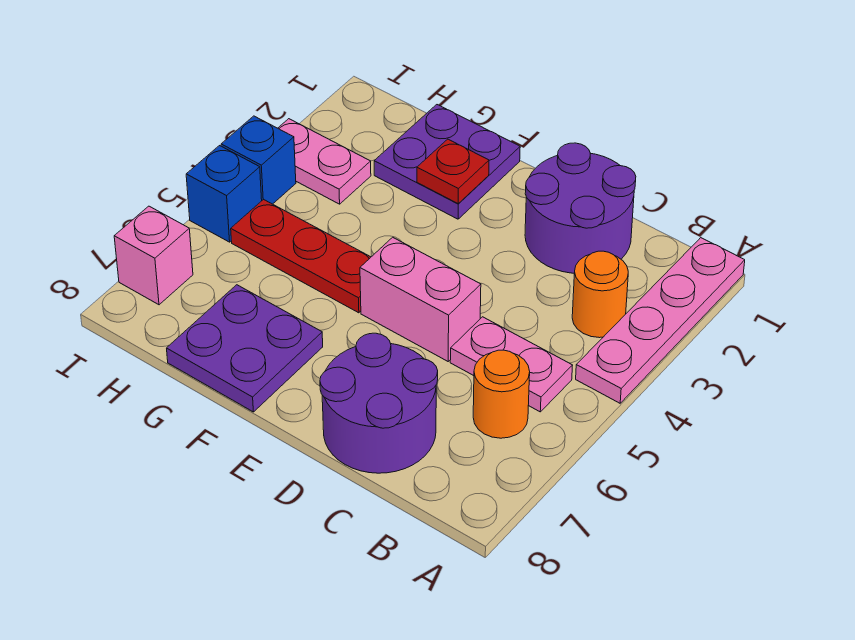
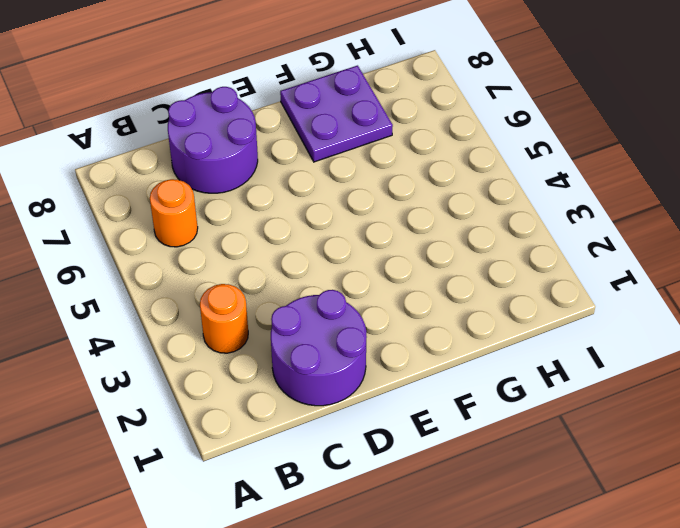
none -> pink 1x4 plate [576,238,745,403]
none -> pink 1x2 plate [450,317,573,412]
none -> pink 1x2 brick [360,237,481,361]

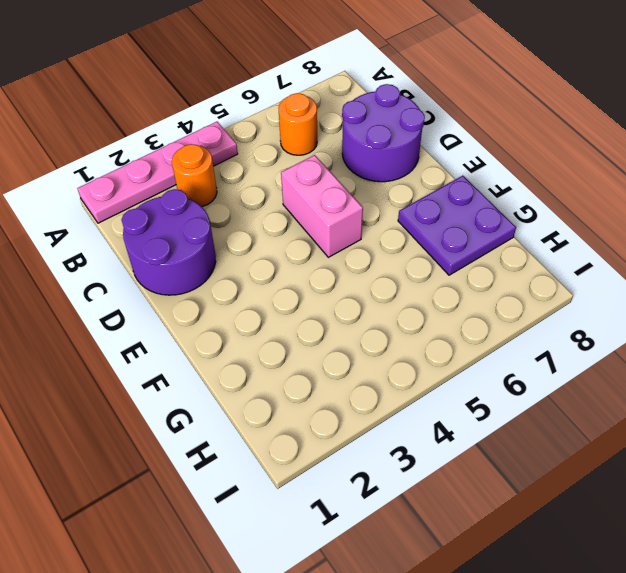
none -> pink 1x2 plate [450,317,573,412]
none -> purple 2x2 plate [374,105,520,219]
none -> red 1x3 plate [231,199,371,313]

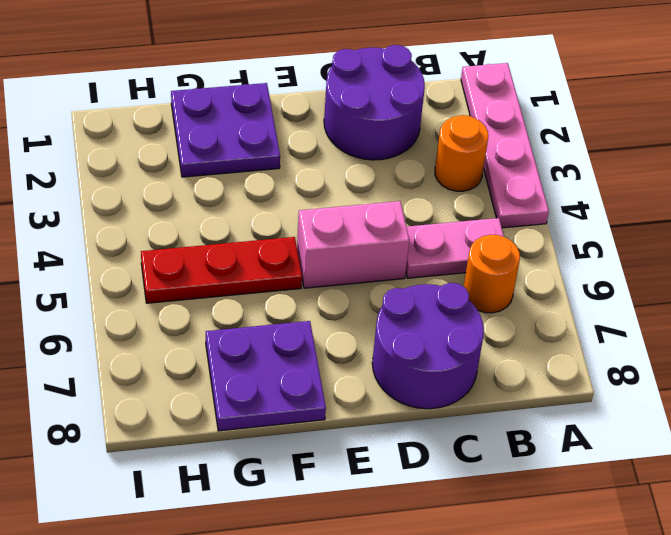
none -> pink 1x2 plate [278,119,371,204]
none -> blue 1x1 brick [221,116,296,204]
none -> blue 1x1 brick [186,146,262,242]

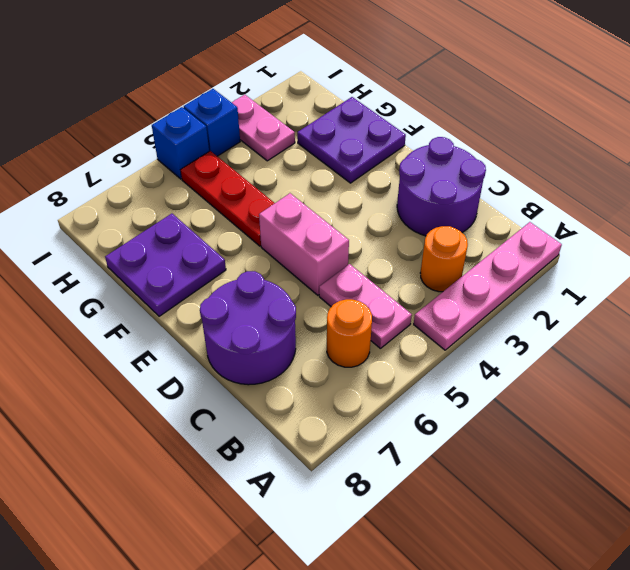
none -> pink 1x1 brick [114,206,193,305]
none -> red 1x1 plate [417,139,489,203]

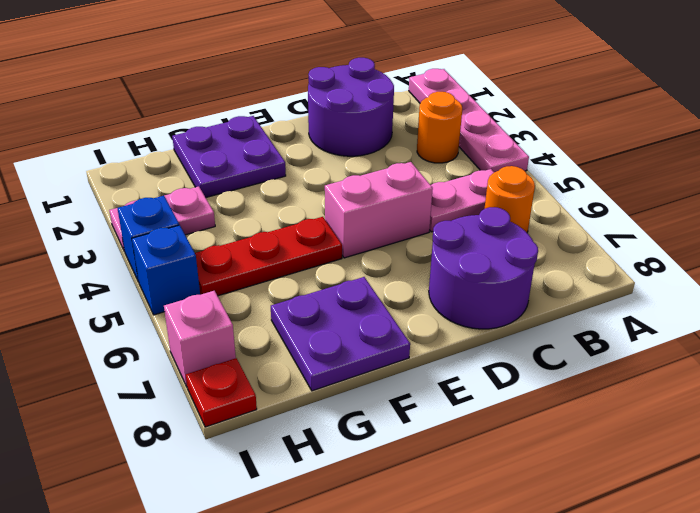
red 1x1 plate [186,358,257,427] -> red 1x1 plate moved to [417,139,489,203]

